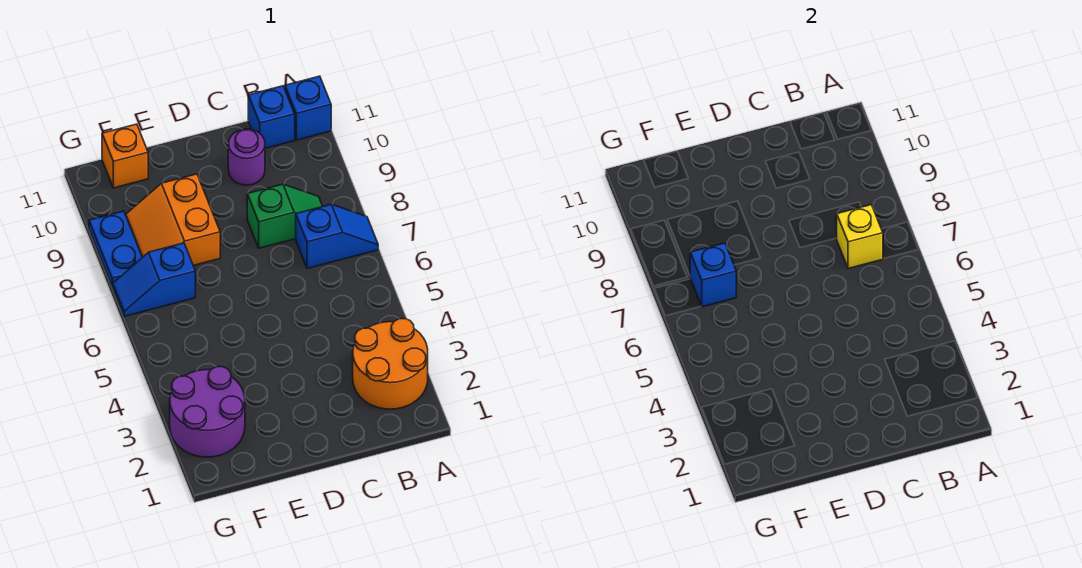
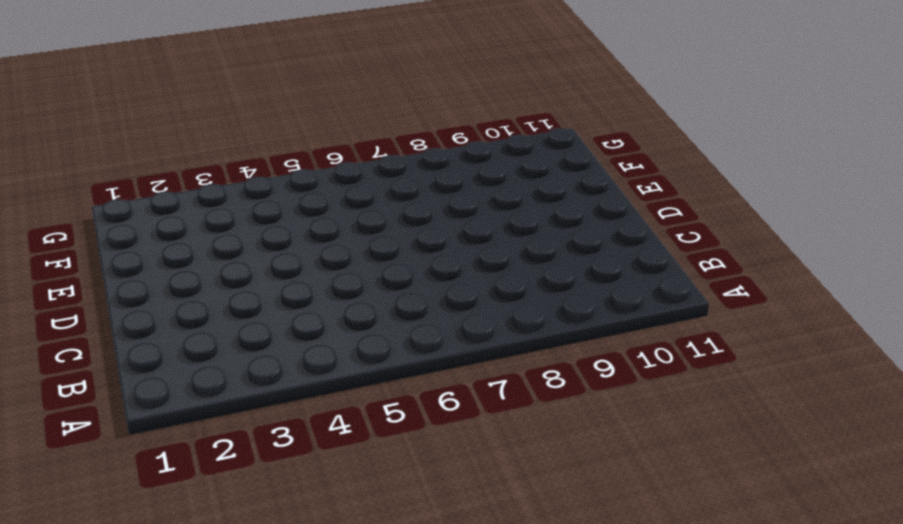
none -> orange 2x2 round brick [353,319,428,409]
none -> blue 1x2 slope [296,204,378,268]
none -> blue 1x1 brick [285,76,331,140]

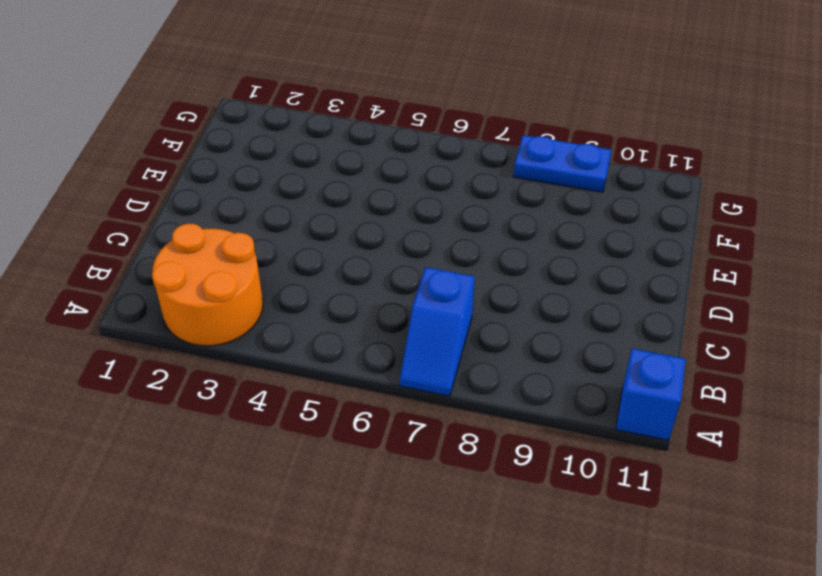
none -> green 1x2 slope [247,184,323,248]
none -> blue 1x1 brick [248,86,295,148]
none -> purple 1x1 round brick [228,129,265,185]

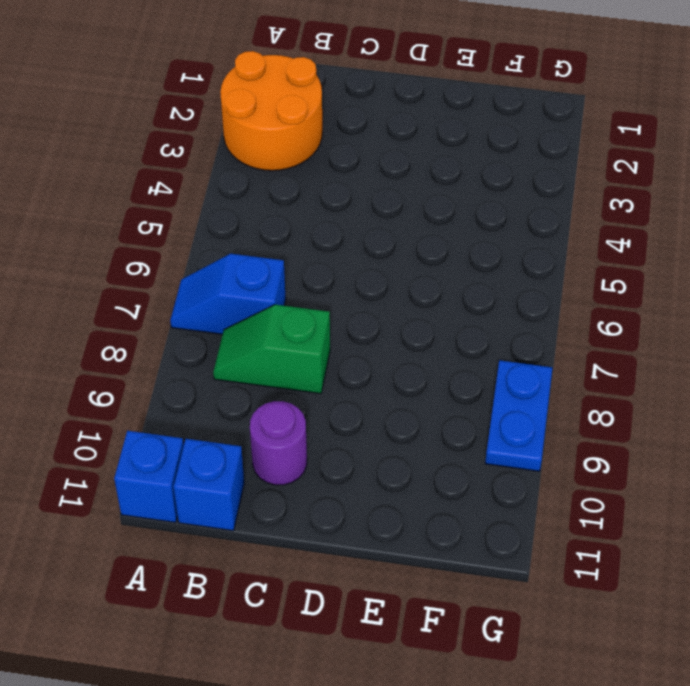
none -> orange 2x2 slope [126,174,220,266]
none -> purple 2x2 round brick [170,367,245,457]
none -> blue 1x2 slope [112,243,195,316]

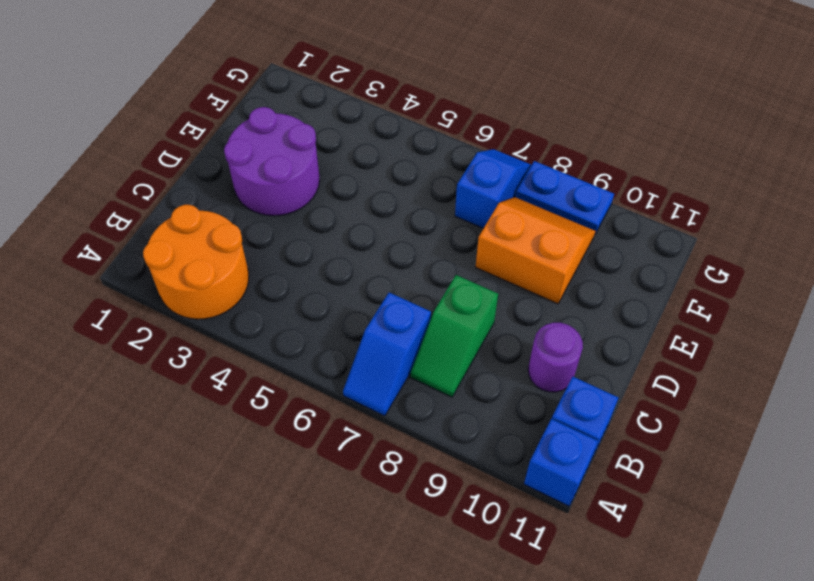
purple 2x2 round brick [224,107,320,216] -> purple 2x2 round brick moved to [170,367,245,457]
none -> orange 1x1 brick [102,124,148,188]
none -> yellow 1x1 brick [837,205,883,268]
none -> blue 1x1 brick [690,243,736,307]

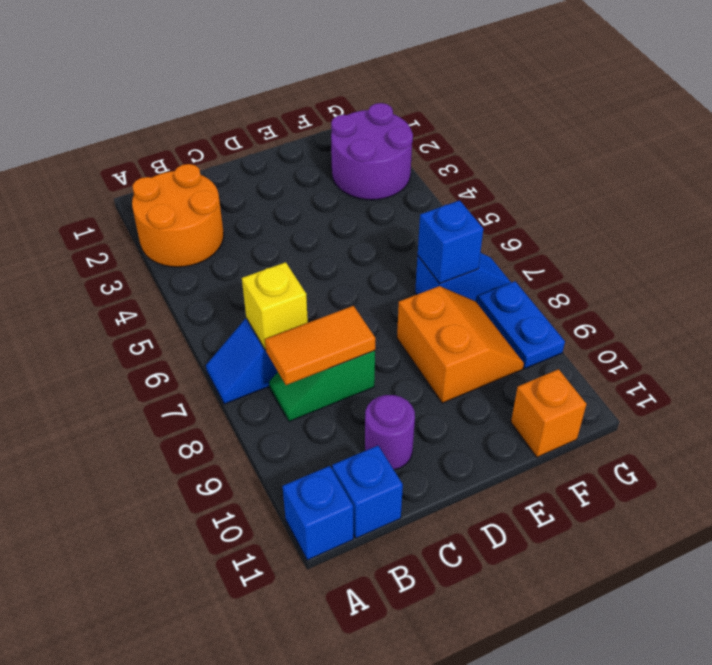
orange 1x2 tile [265,306,375,385] -> none

